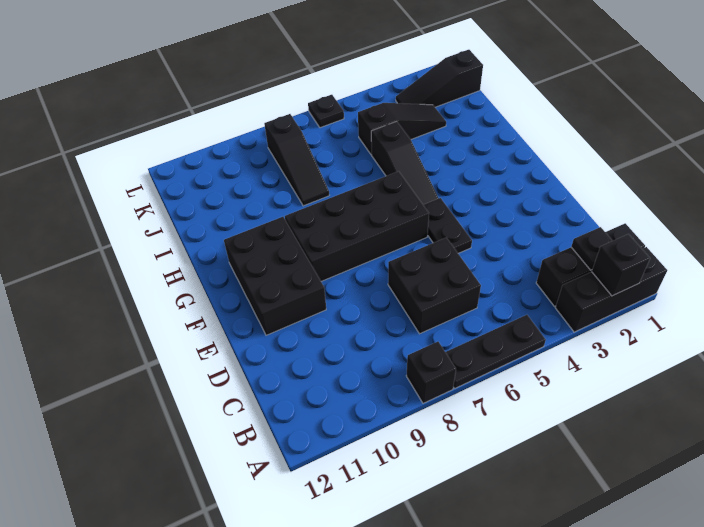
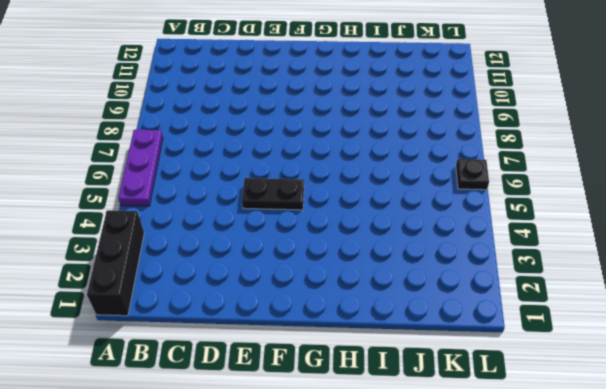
purple 1x3 plate [118,130,163,206] -> black 1x3 plate [446,315,546,388]
none -> black 1x1 brick [406,342,456,403]
none -> black 1x3 brick [536,223,645,306]
none -> black 2x2 brick [388,237,481,334]

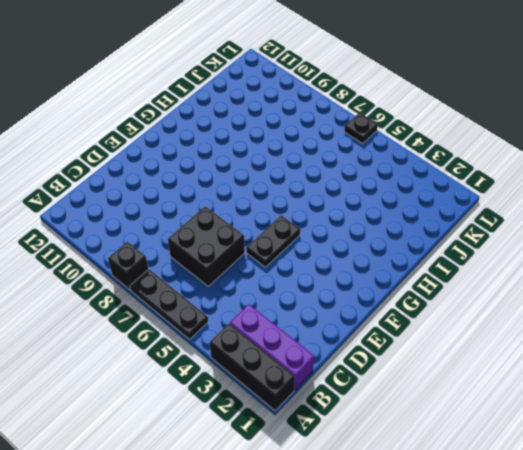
purple 1x3 brick [230,304,314,390] -> black 1x3 brick [536,223,645,306]
none -> black 2x3 brick [224,217,326,335]
none -> black 2x4 brick [285,171,429,281]
none -> black 1x3 slope [371,121,439,205]

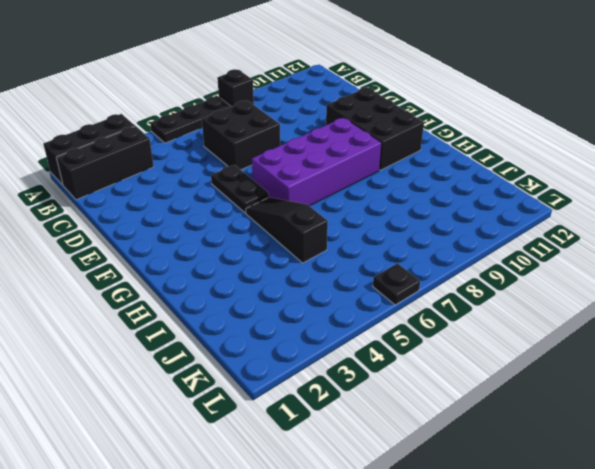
purple 2x4 brick [252,118,381,206] -> black 2x4 brick [285,171,429,281]
none -> black 1x3 slope [264,114,329,206]
none -> black 1x3 slope [358,103,446,155]
none -> black 1x3 slope [396,50,483,107]

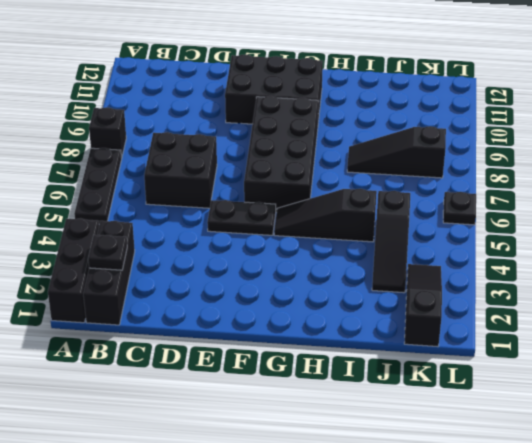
none -> black 1x1 brick [592,234,650,296]

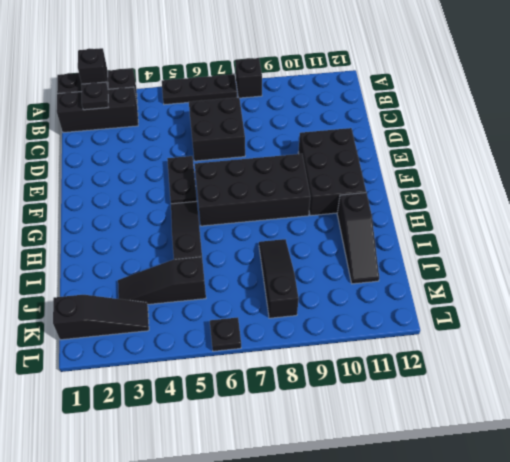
black 1x3 slope [337,193,379,284] -> none

